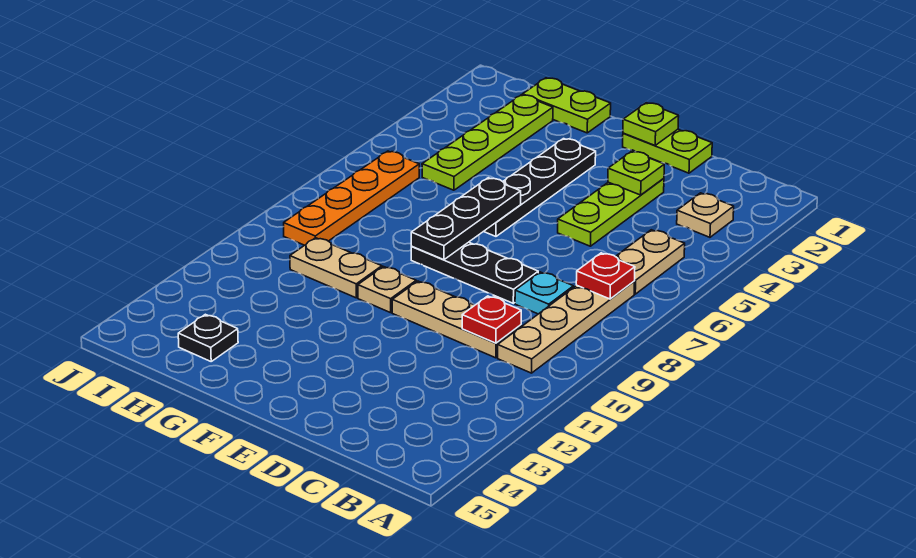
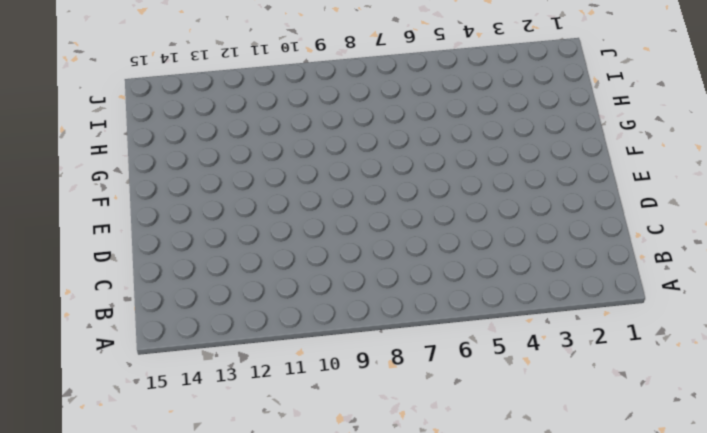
none -> tan 1x1 plate [677,193,734,237]
none -> tan 1x2 plate [615,230,685,294]
none -> tan 1x4 plate [498,282,634,373]

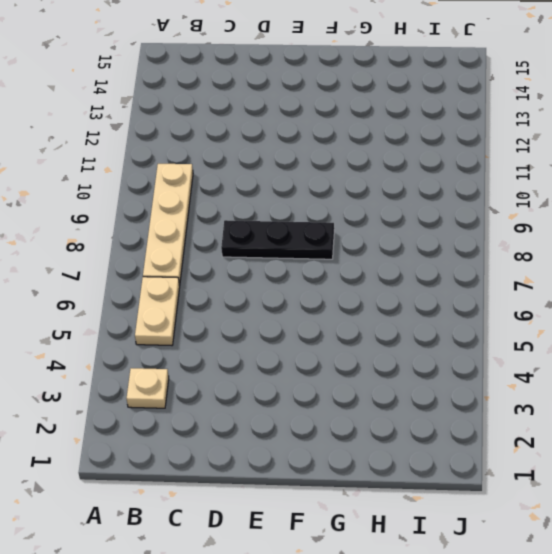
none -> cyan 1x1 plate [515,272,573,314]
none -> tan 1x3 plate [392,281,521,358]
none -> lime 1x2 plate [623,129,712,173]

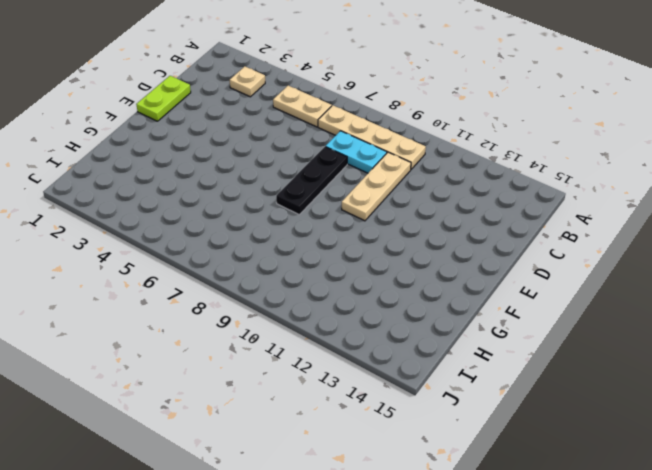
cyan 1x2 plate [326,131,387,173] -> cyan 1x1 plate [515,272,573,314]
none -> lime 1x3 plate [558,178,664,246]
none -> black 1x4 plate [484,139,596,236]
none -> tan 1x1 plate [358,267,416,313]

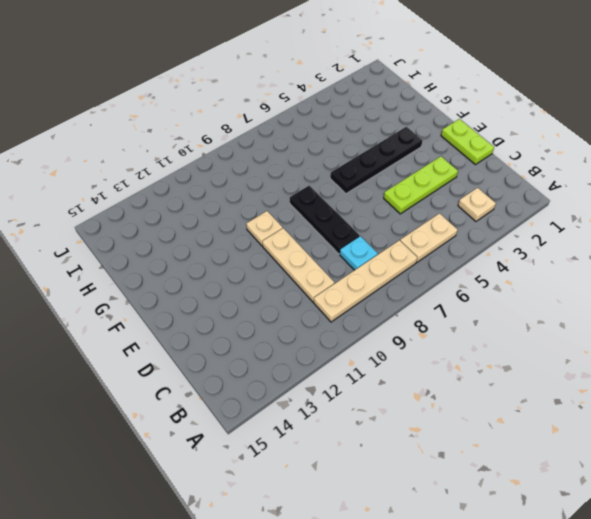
none -> lime 1x2 plate [523,78,611,133]
none -> tan 1x2 plate [290,238,382,298]
none -> lime 1x4 plate [422,95,553,190]

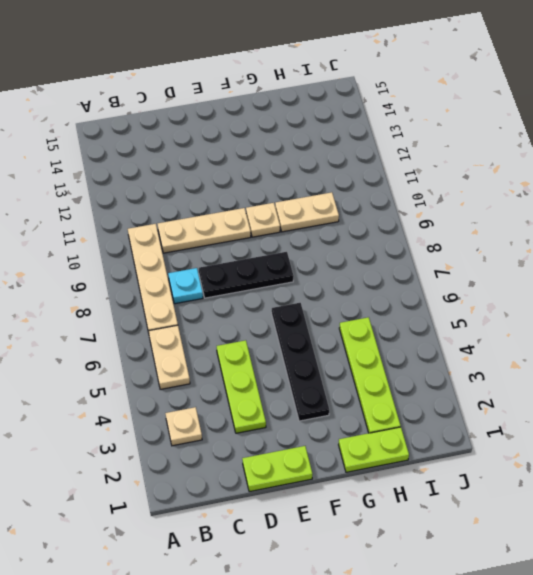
none -> black 1x1 plate [178,314,238,361]
none -> orange 1x4 plate [284,151,419,245]
none -> red 1x1 plate [576,253,635,299]

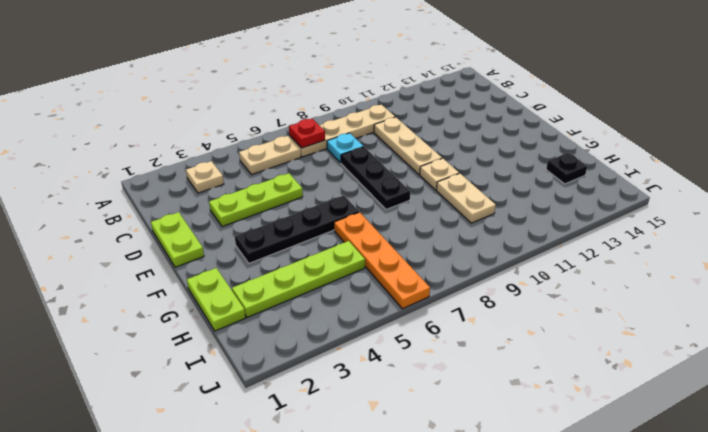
orange 1x4 plate [334,212,430,309] -> orange 1x4 plate turned to [284,151,419,245]
none -> red 1x1 plate [462,296,521,343]
none -> lime 1x1 plate [608,151,664,195]
none -> lime 1x1 plate [623,103,679,145]

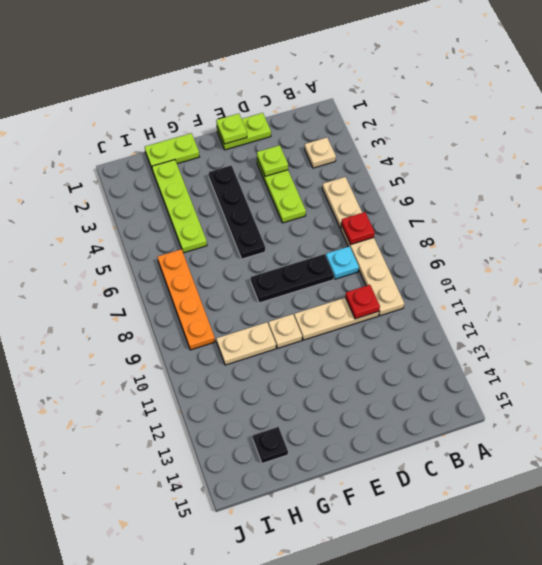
none -> black 1x3 plate [411,178,521,260]

